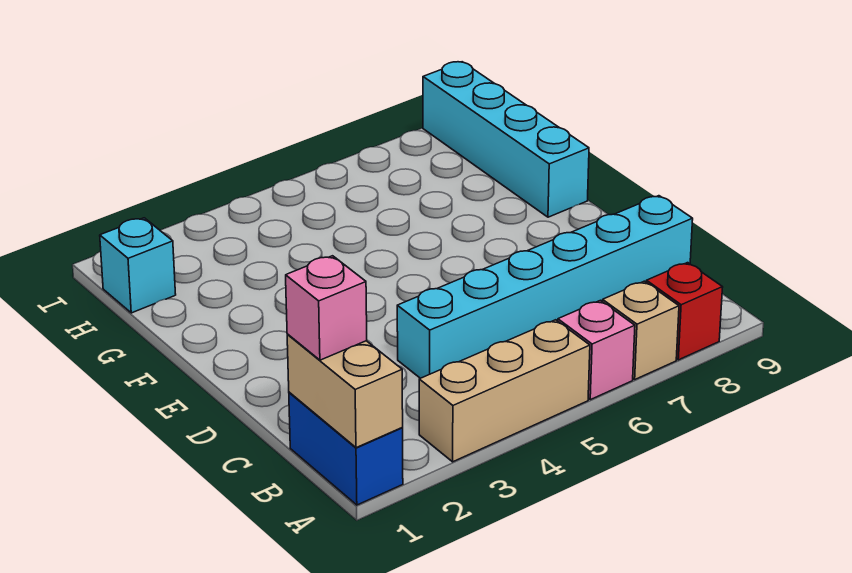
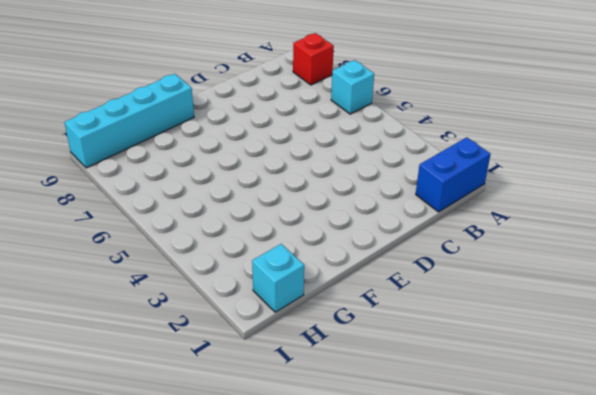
cyan 1x1 brick [331,60,374,114] -> pink 1x1 brick [558,300,635,400]
none -> tan 1x3 brick [419,320,590,462]
none -> tan 1x1 brick [602,281,679,379]

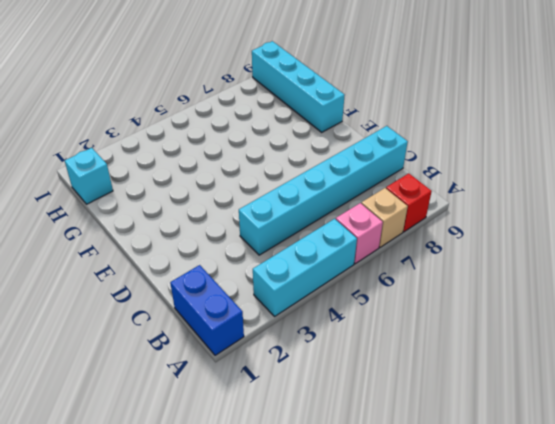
cyan 1x3 brick [253,219,357,316] -> tan 1x3 brick [419,320,590,462]
none -> tan 1x2 brick [287,334,403,448]
none -> pink 1x1 brick [286,256,367,360]

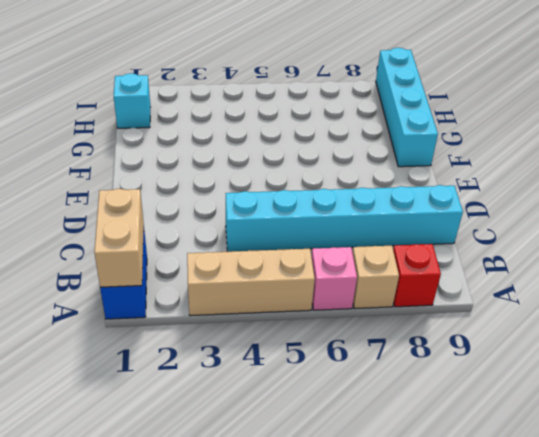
none -> pink 1x1 brick [286,256,367,360]

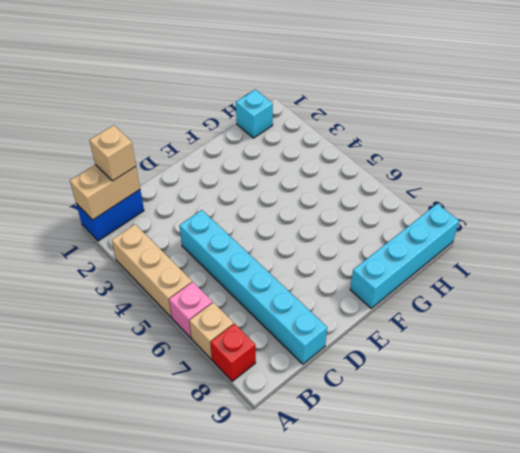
tan 1x1 brick [90,125,136,181] -> pink 1x1 brick [286,256,367,360]

